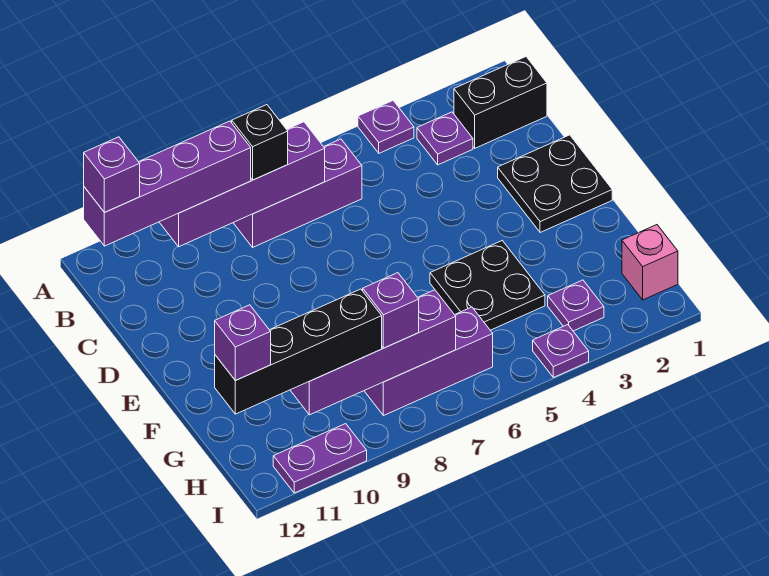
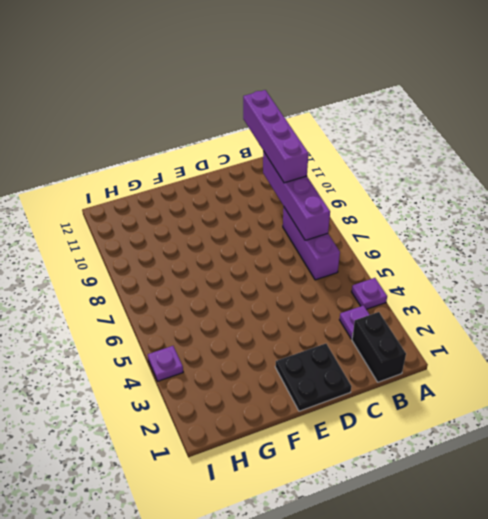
none -> black 2x2 plate [430,241,545,330]
none -> pink 1x1 brick [622,225,678,300]
none -> purple 1x1 plate [548,280,604,331]

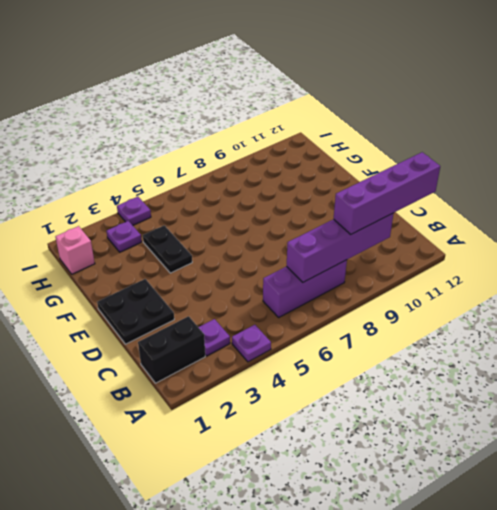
black 1x2 plate [143,225,192,273] -> black 2x2 plate [430,241,545,330]
none -> purple 1x3 brick [364,307,493,416]
none -> purple 1x2 plate [273,424,367,493]
none -> purple 1x4 brick [290,290,456,415]

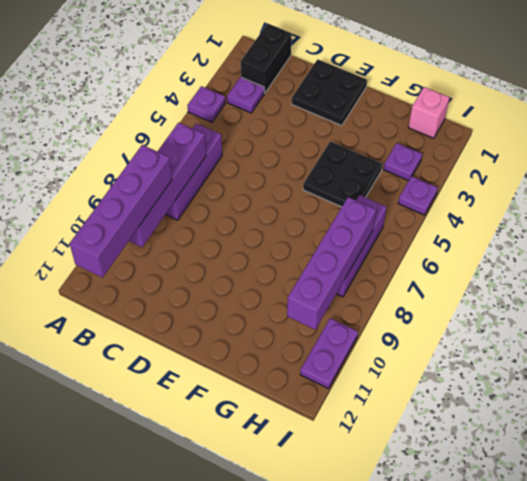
none -> black 1x1 brick [232,105,288,180]
none -> purple 1x1 brick [363,273,419,348]
none -> black 1x4 brick [215,289,382,414]

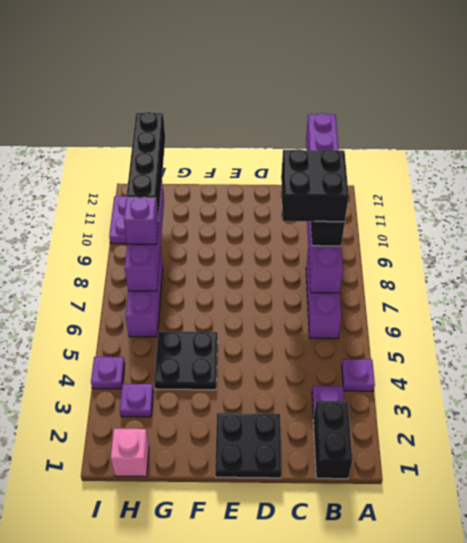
black 2x2 brick [281,149,349,222] -> none
none -> purple 1x1 brick [84,137,140,212]
none -> purple 1x1 brick [215,305,271,381]

